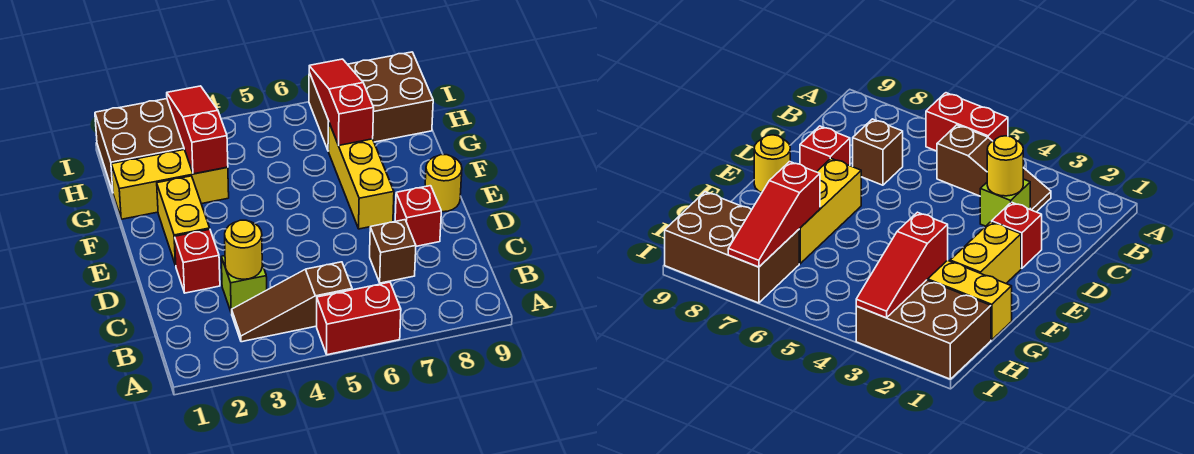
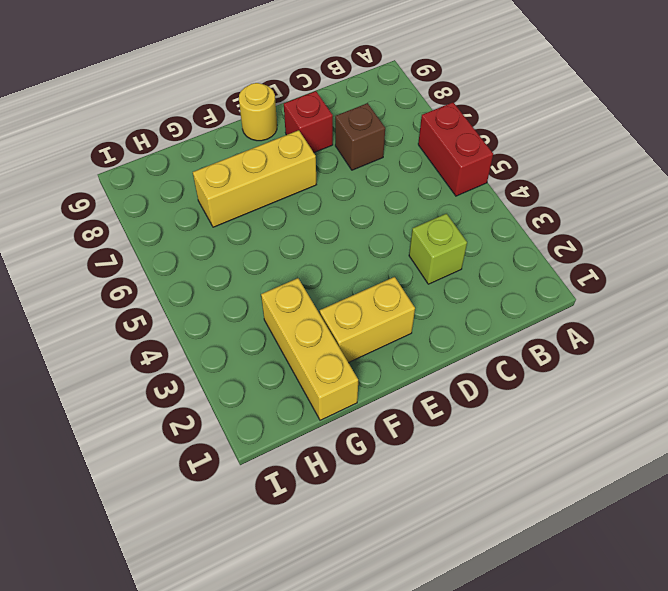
none -> brown 1x3 slope [231,262,352,342]
none -> red 1x1 brick [175,229,220,293]
none -> brown 2x3 brick [95,99,184,192]

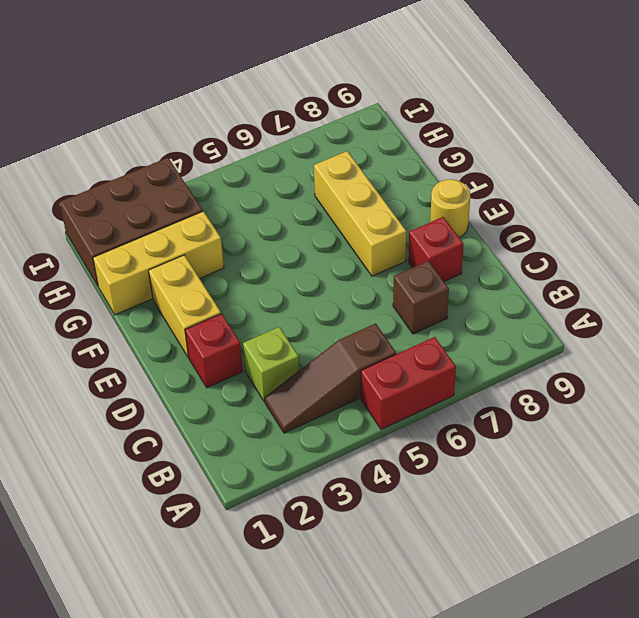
none -> brown 2x3 brick [309,52,433,151]
none -> yellow 1x1 round brick [225,220,262,279]
none -> red 1x3 slope [167,86,228,174]

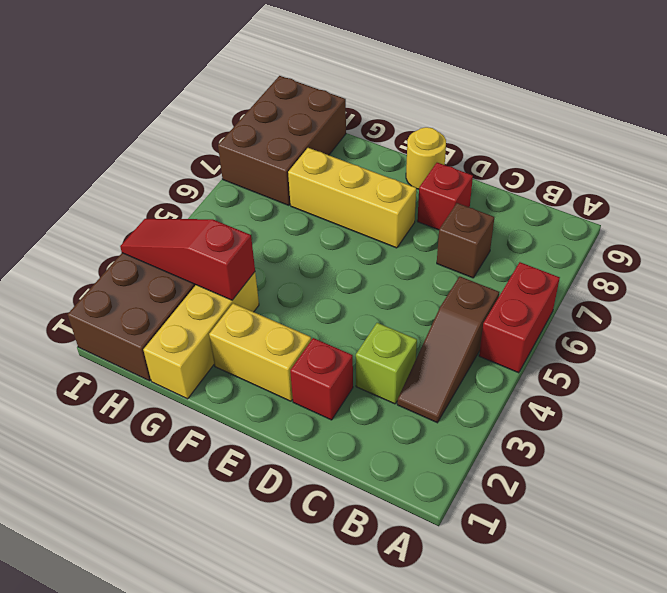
none -> yellow 1x1 round brick [225,220,262,279]
none -> red 1x3 slope [309,59,374,145]

